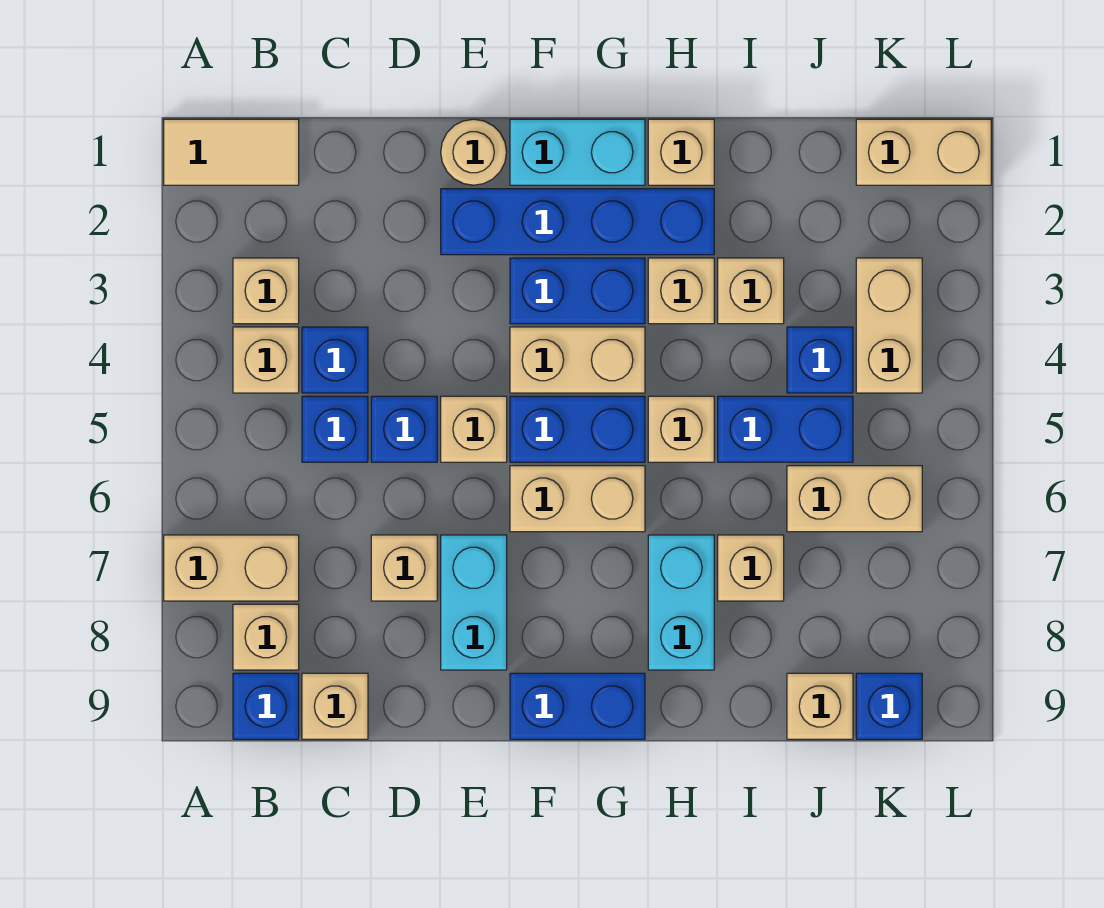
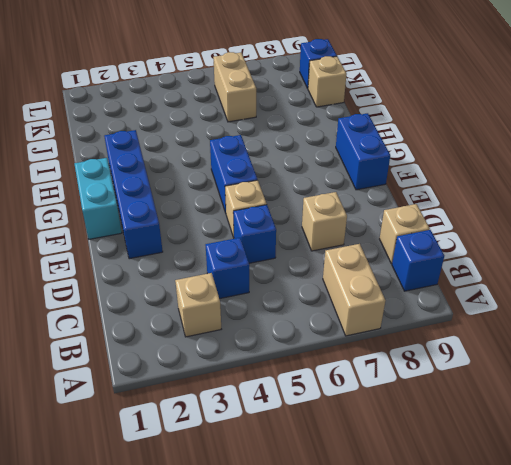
none -> tan 1x2 tile [164,119,299,185]
none -> tan 1x1 brick [233,327,299,393]
none -> tan 1x1 brick [233,604,299,670]
none -> blue 1x1 brick [302,396,368,462]

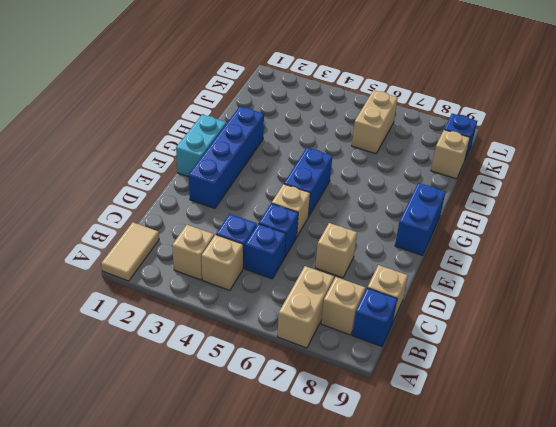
none -> tan 1x1 round brick [441,119,507,185]
none -> cyan 1x2 brick [441,535,507,670]
none -> blue 1x2 brick [510,258,645,324]
none -> tan 1x2 brick [510,327,645,393]

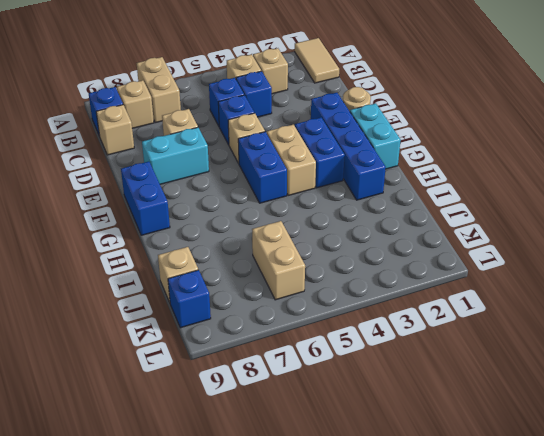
none -> tan 1x2 brick [510,466,645,532]
none -> tan 1x1 brick [648,119,714,185]
none -> tan 1x1 brick [648,258,714,324]
none -> tan 1x1 brick [648,396,714,462]

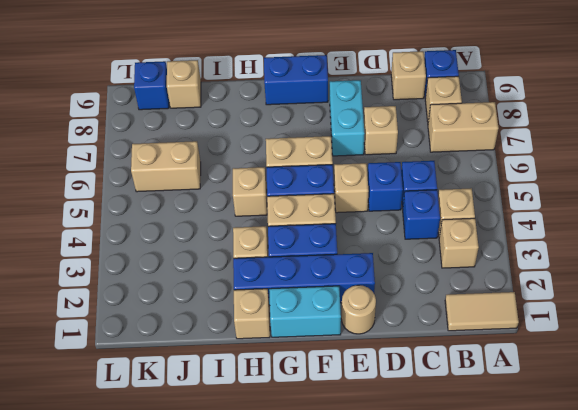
none -> cyan 1x2 brick [648,535,714,670]
none -> tan 1x1 brick [718,258,784,324]
none -> blue 1x2 brick [718,396,853,462]
none -> tan 1x1 brick [718,535,784,601]

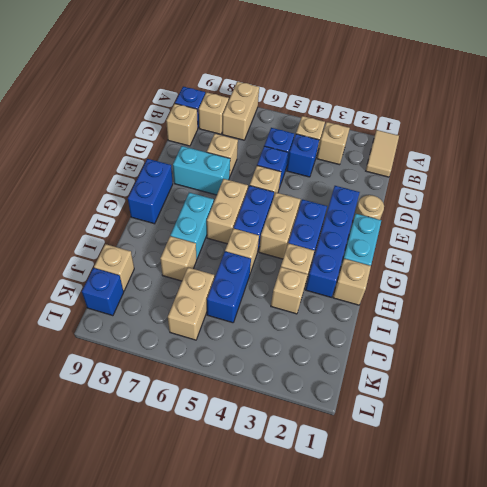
cyan 1x2 brick [170,193,214,260] -> cyan 1x2 brick turned to [648,535,714,670]
none -> blue 1x1 brick [787,327,853,393]
none -> tan 1x2 brick [856,119,991,185]
none -> tan 1x2 brick [856,258,922,393]

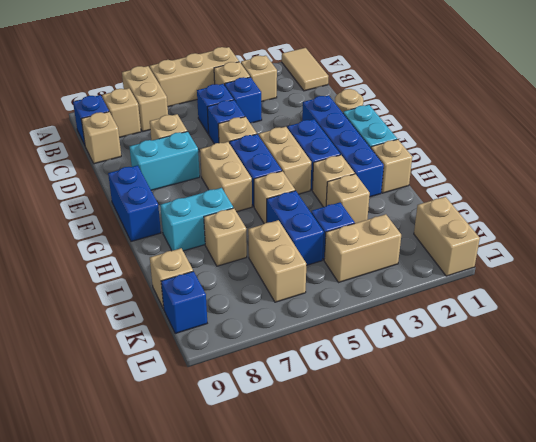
tan 1x3 brick [150,47,239,107] -> none

